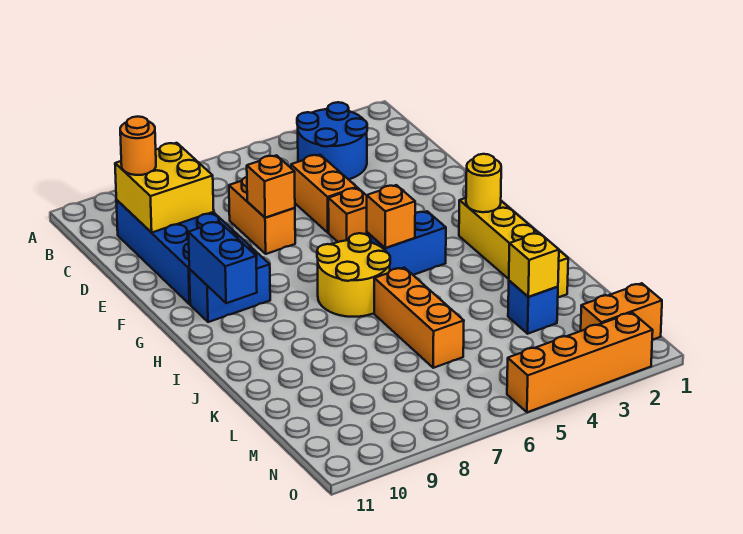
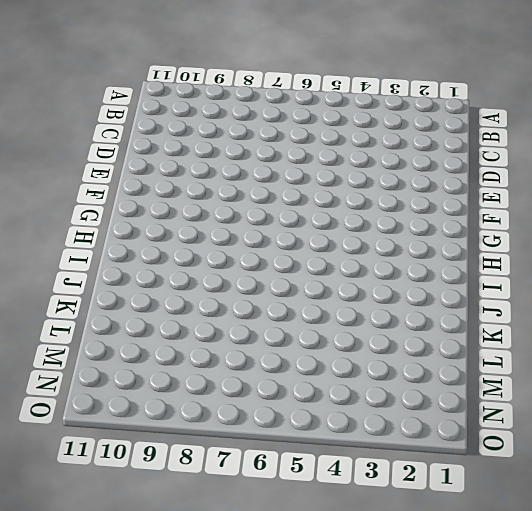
none -> blue 2x2 round brick [297,102,367,179]
none -> blue 2x4 brick [116,200,251,304]
none -> orange 1x2 brick [291,155,357,233]

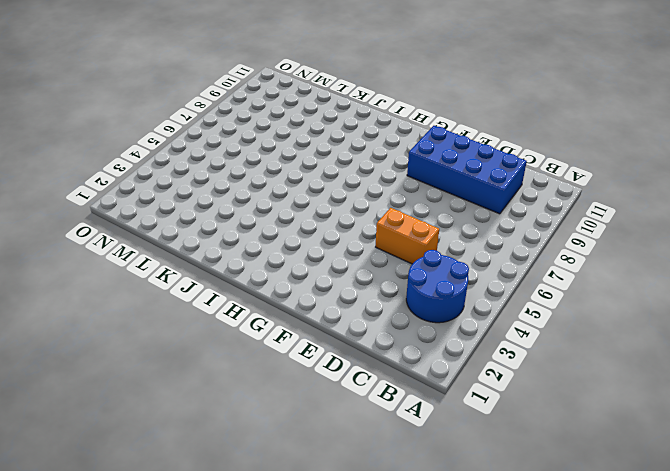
none -> orange 1x2 brick [229,177,295,254]
none -> orange 1x1 brick [328,188,367,242]
none -> blue 1x2 brick [189,248,270,322]

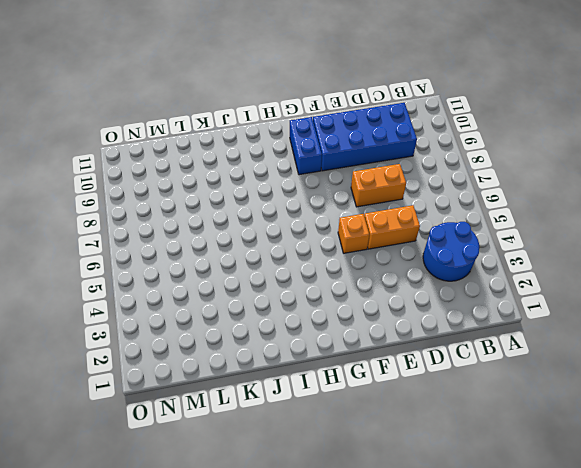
none -> yellow 1x4 brick [459,198,568,297]
none -> blue 1x2 brick [367,211,446,275]
none -> yellow 2x2 round brick [317,233,390,317]

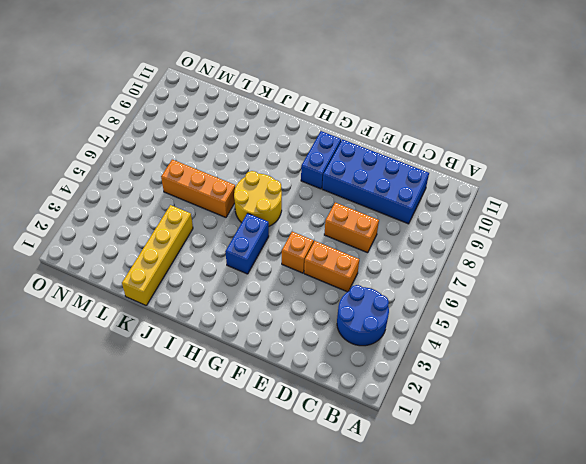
yellow 1x4 brick [122,205,193,305] -> yellow 1x4 brick turned to [459,198,568,297]
none -> blue 1x1 brick [508,281,558,334]
none -> orange 1x2 brick [581,283,662,340]
none -> orange 1x4 brick [507,313,653,412]

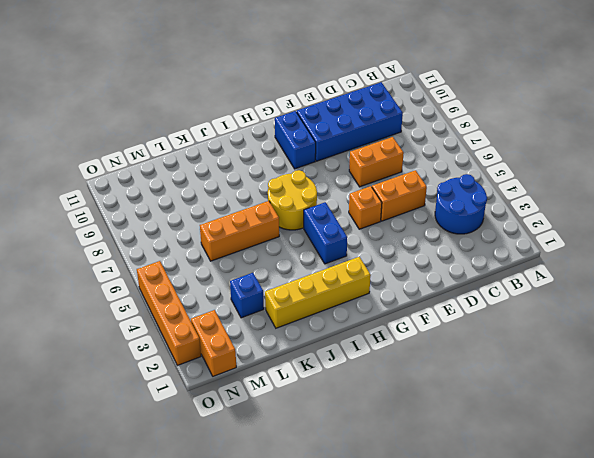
none -> yellow 2x2 brick [115,143,214,233]
none -> orange 1x1 brick [247,155,295,218]
none -> blue 1x2 brick [188,222,257,303]

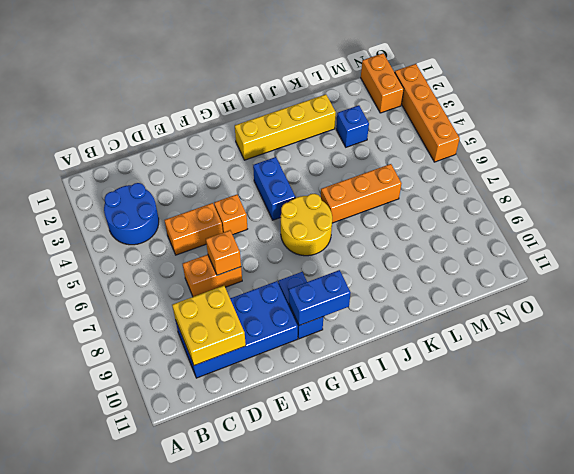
none -> yellow 1x1 round brick [466,154,501,212]
none -> orange 1x1 brick [367,185,415,248]
none -> yellow 1x1 brick [509,233,559,297]

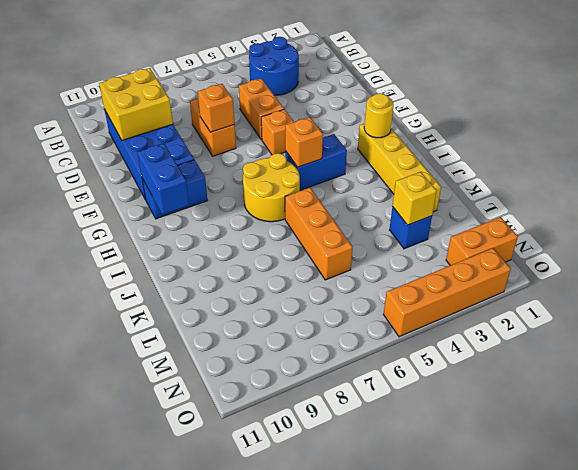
none -> orange 1x1 round brick [120,117,156,175]

